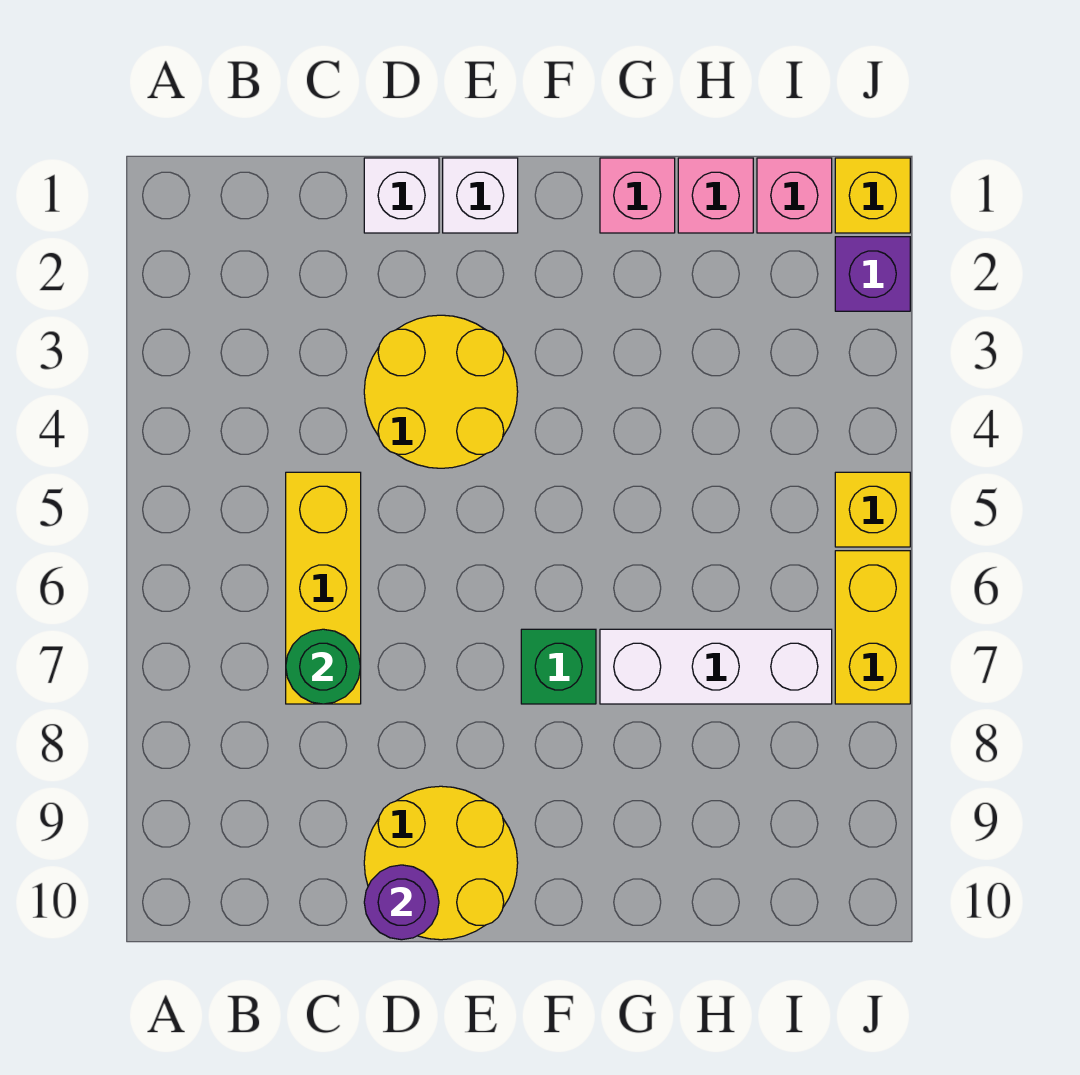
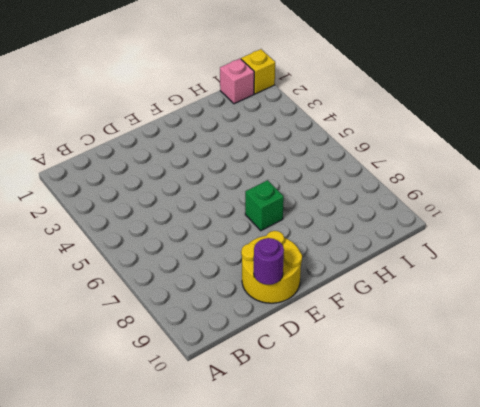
none -> yellow 1x3 brick [286,472,361,704]
none -> white 1x1 brick [364,158,439,233]
none -> yellow 2x2 round brick [364,315,518,468]

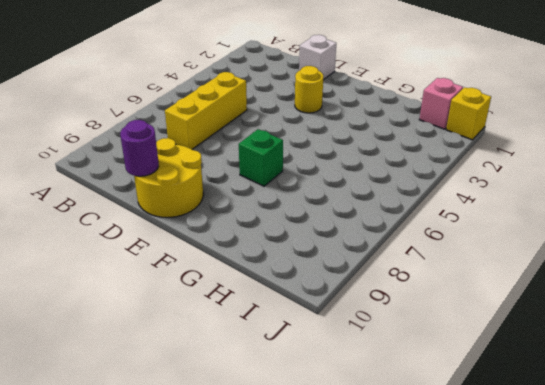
yellow 1x1 round brick [295,66,323,113] -> yellow 2x2 round brick [364,315,518,468]
none -> white 1x1 brick [443,158,518,233]
none -> pink 1x1 brick [600,158,675,233]
none -> white 1x3 brick [600,629,832,704]

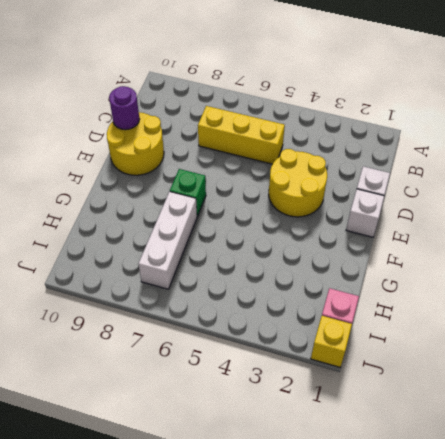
none -> pink 1x1 brick [600,158,675,233]
none -> pink 1x1 brick [678,158,753,233]
none -> purple 1x1 brick [835,237,910,311]

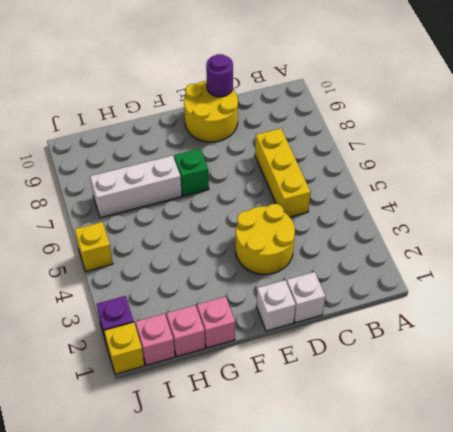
none -> yellow 1x2 brick [835,551,910,704]
none -> green 1x1 round brick [286,629,360,704]

